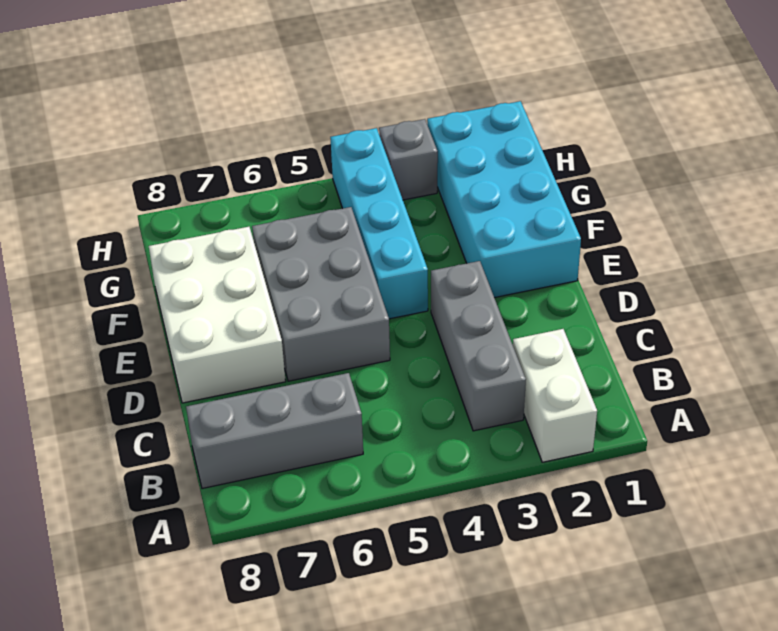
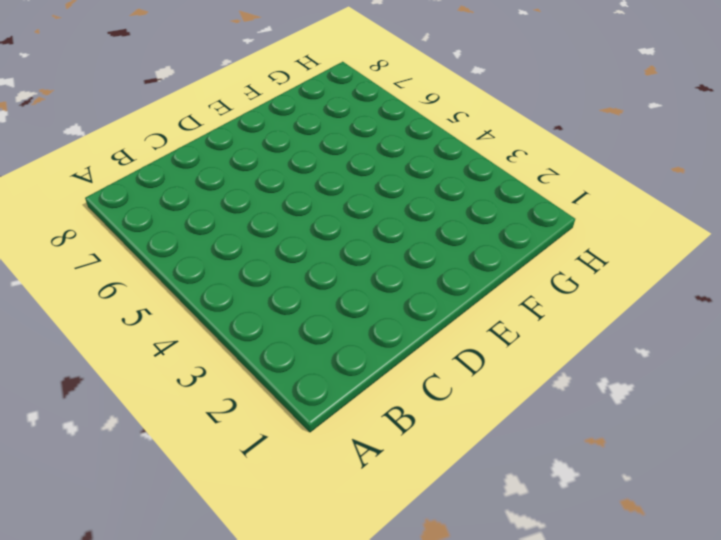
none -> white 1x2 brick [513,329,597,462]
none -> grey 1x3 brick [431,261,526,431]

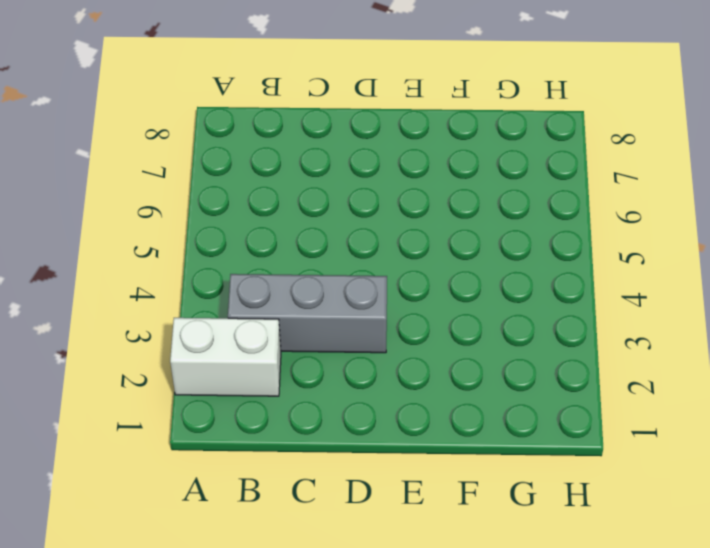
none -> grey 1x3 brick [186,373,363,489]
none -> grey 2x3 brick [252,207,390,381]

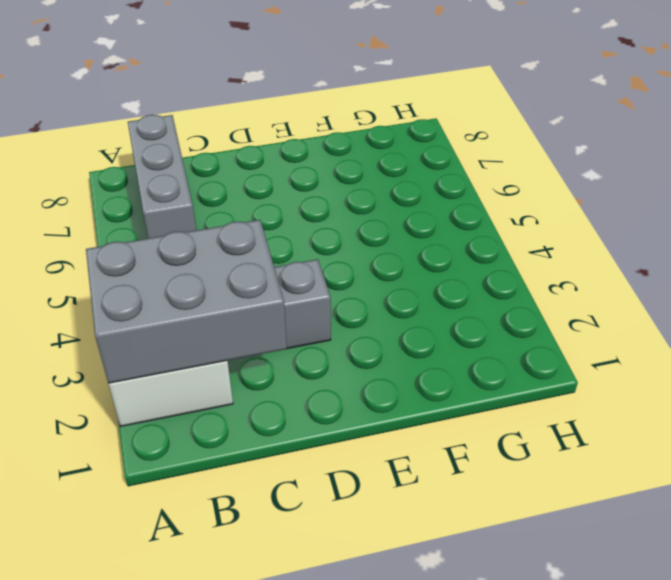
grey 2x3 brick [86,220,287,383] -> grey 2x3 brick moved to [252,207,390,381]
none -> white 2x3 brick [149,227,286,403]
none -> cyan 2x4 brick [427,101,581,298]

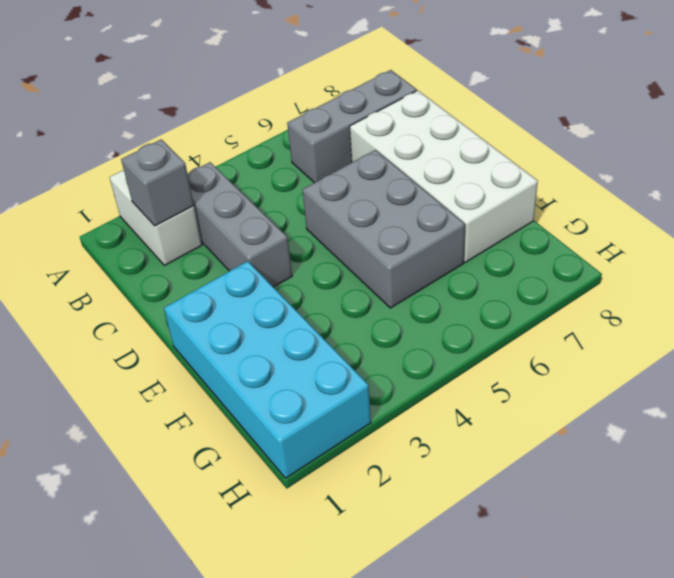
grey 1x1 brick [121,140,194,226] -> grey 1x1 brick moved to [379,119,438,200]
white 2x4 brick [350,90,538,263] -> white 2x3 brick [149,227,286,403]
none -> cyan 1x4 brick [330,128,428,319]

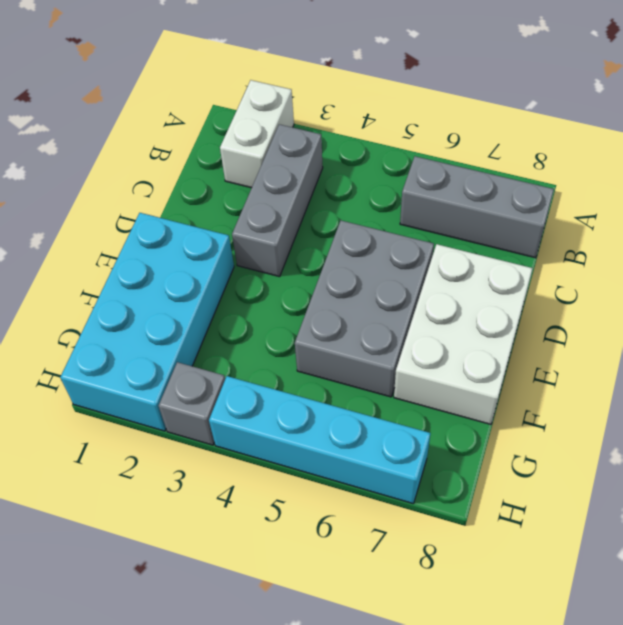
cyan 1x4 brick [209,376,431,503] -> cyan 1x4 brick turned to [330,128,428,319]

